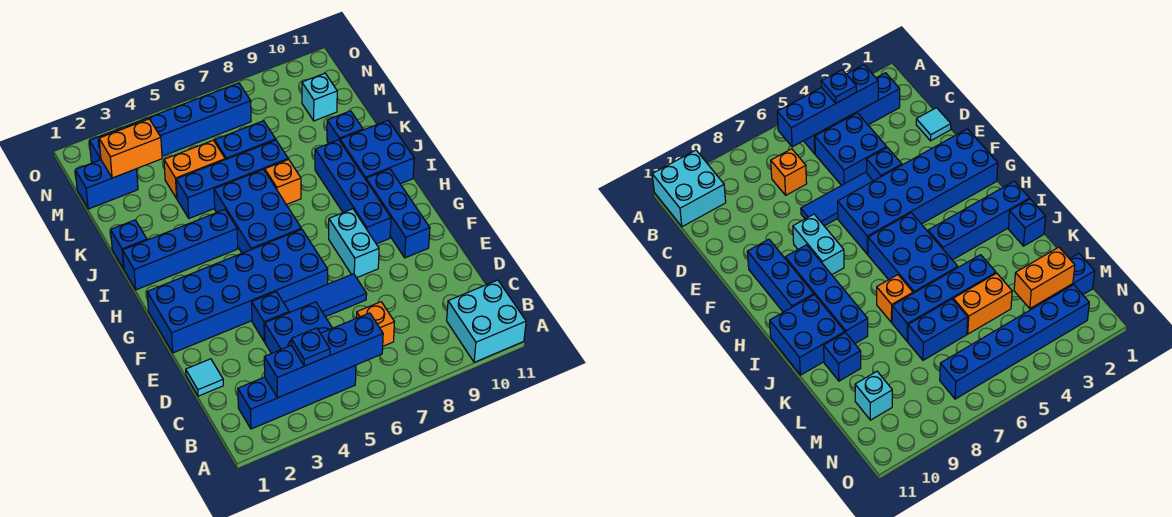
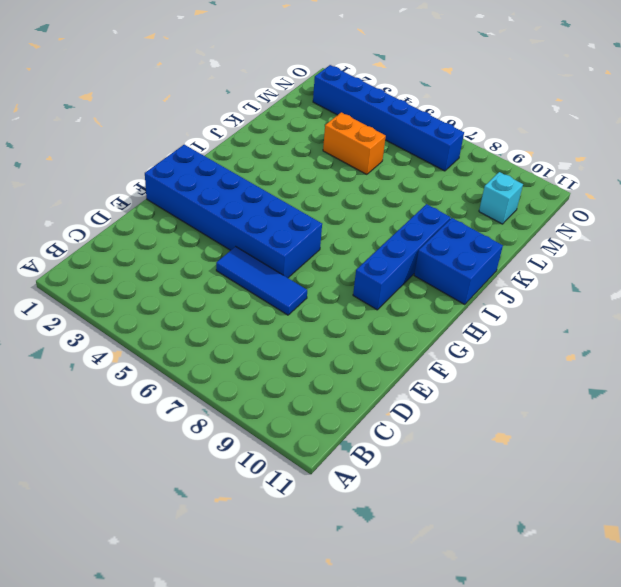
none -> cyan 2x2 brick [447,280,526,362]
none -> blue 1x4 brick [238,365,356,429]
none -> blue 2x2 brick [265,302,332,353]

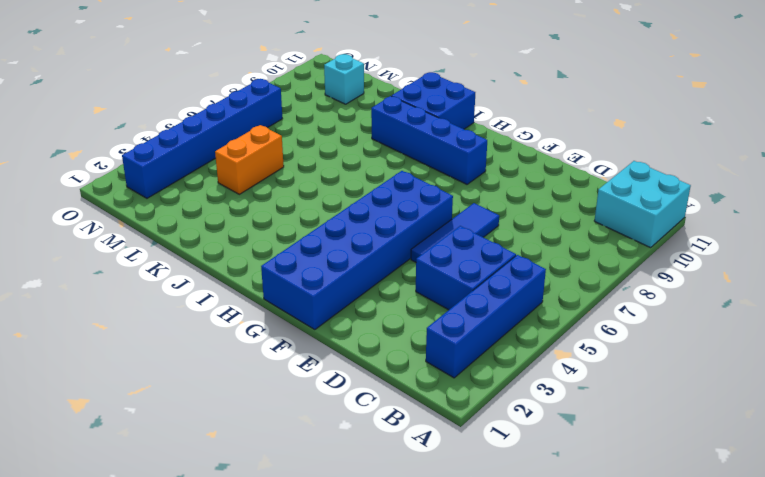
none -> orange 1x1 brick [356,302,394,346]
none -> cyan 1x1 tile [186,359,223,396]
none -> blue 1x1 brick [252,292,289,342]

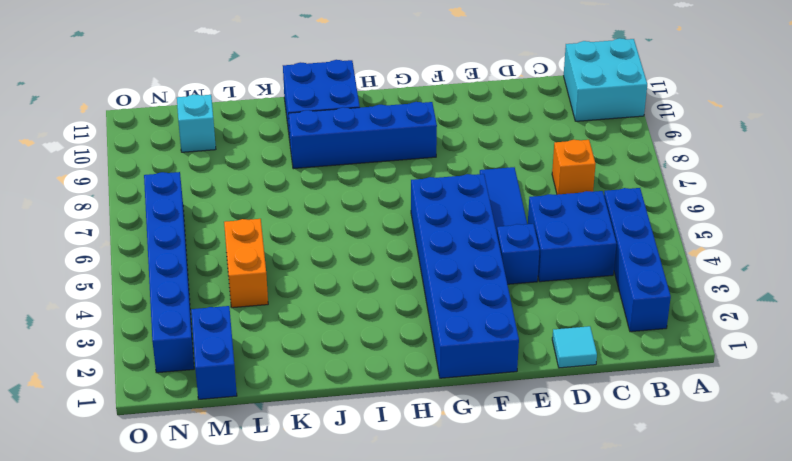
none -> cyan 1x2 brick [329,209,379,278]
none -> blue 1x3 brick [366,169,430,258]
none -> blue 2x3 brick [214,169,301,253]

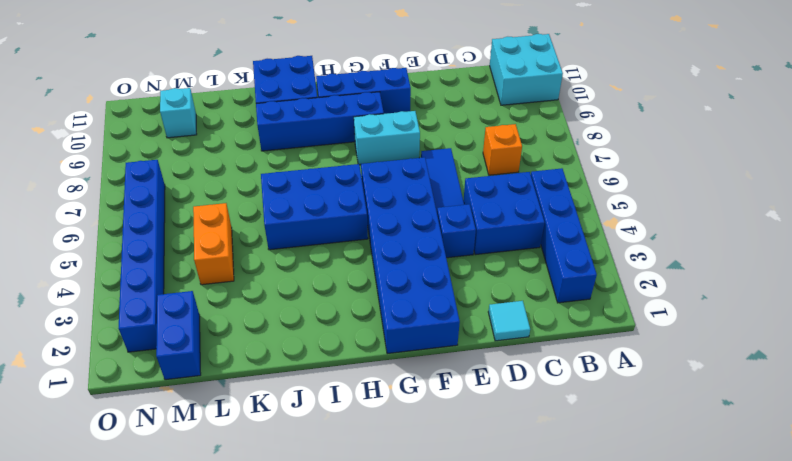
none -> blue 1x4 brick [123,210,238,290]
none -> blue 1x1 brick [111,220,147,269]
none -> orange 1x1 brick [265,159,301,205]

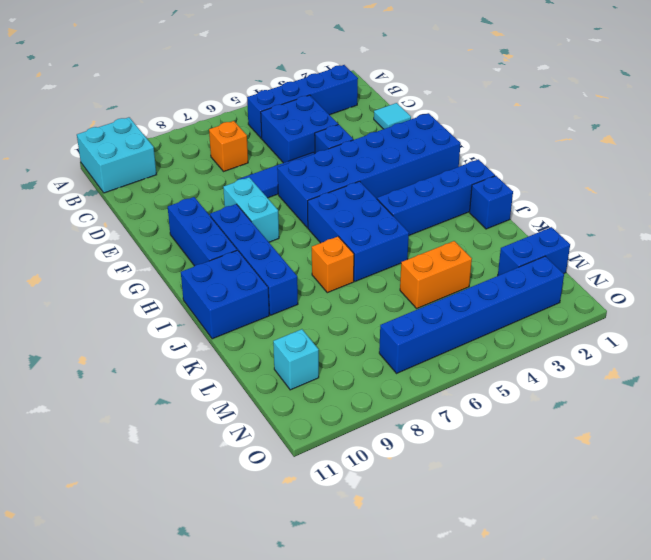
none -> blue 1x4 brick [176,140,288,218]
none -> blue 1x1 brick [327,111,363,143]
none -> blue 1x2 brick [215,121,276,160]

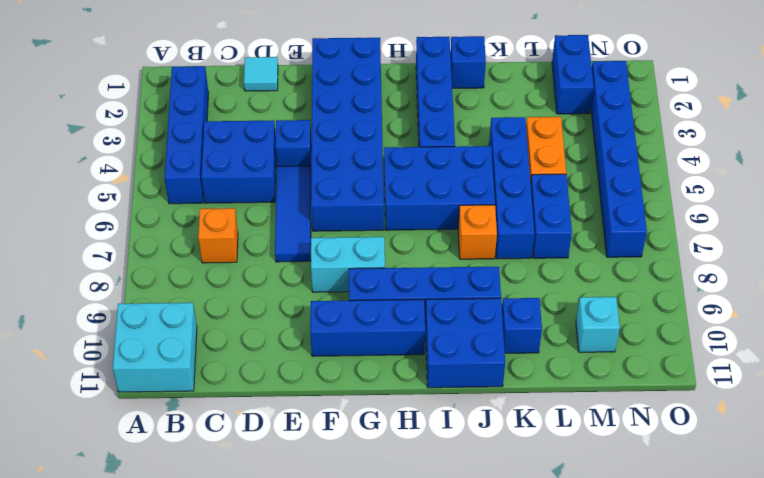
none -> blue 1x4 brick [264,313,383,398]
none -> orange 1x2 brick [99,119,162,178]
none -> blue 1x1 plate [291,328,330,366]

